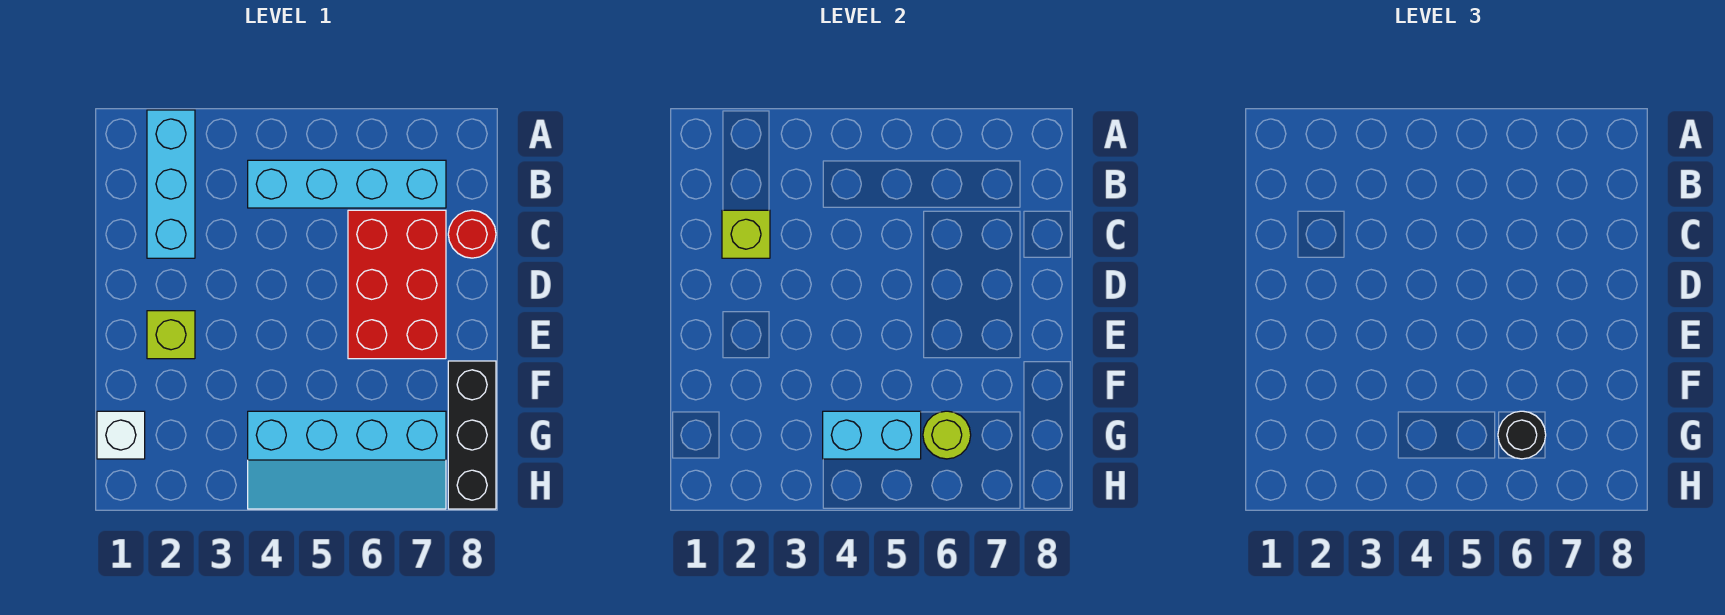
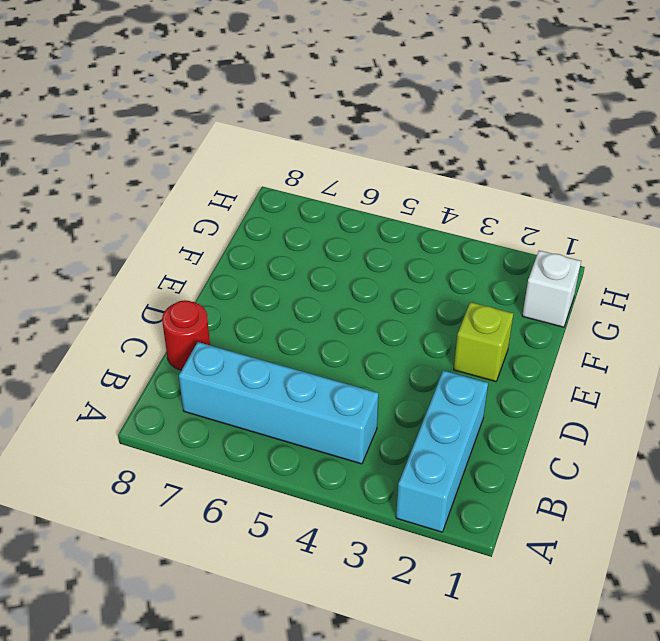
none -> red 2x3 brick [348,210,446,359]
none -> black 1x3 brick [448,361,496,509]
none -> cyan 2x4 slope [248,411,446,509]

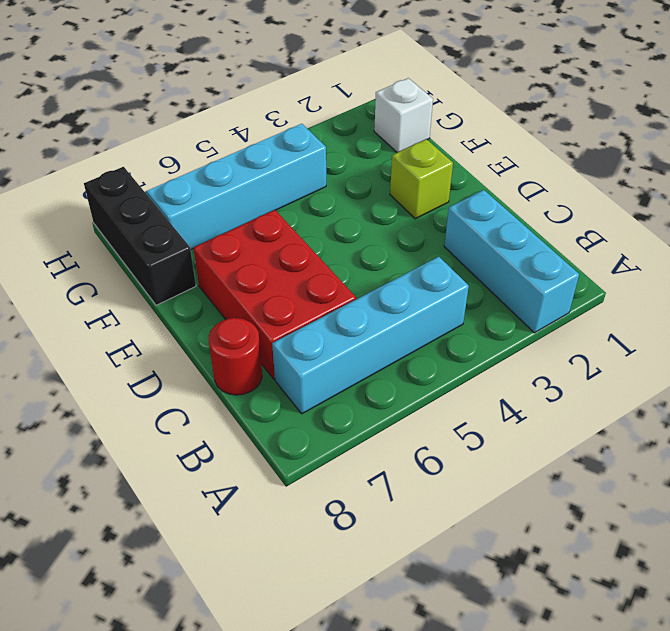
none -> lime 1x1 brick [722,210,770,258]
none -> cyan 1x2 brick [823,411,921,459]
none -> lime 1x1 round brick [923,411,971,459]

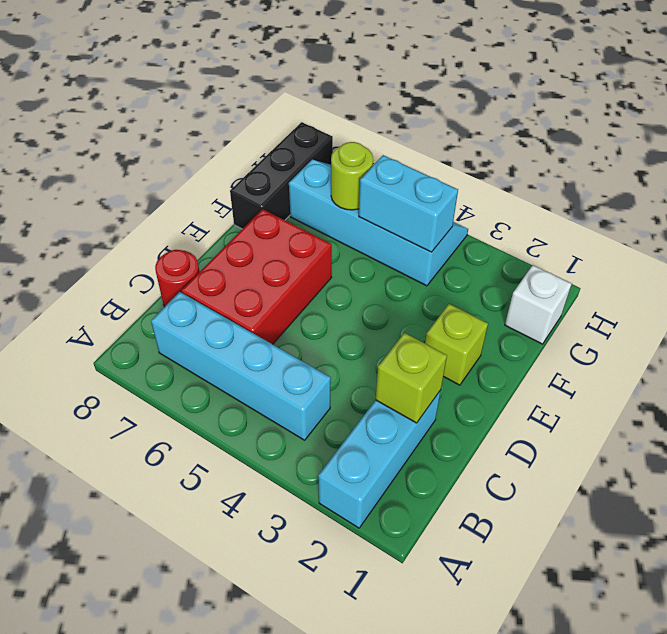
none -> black 1x1 round brick [1498,411,1546,459]

